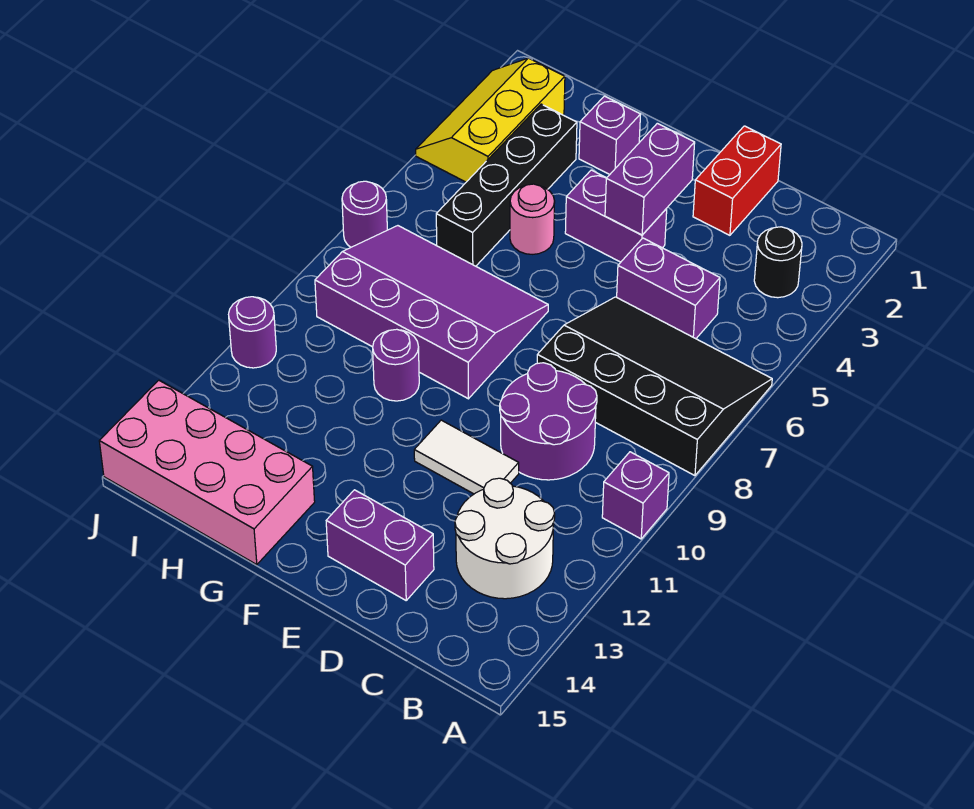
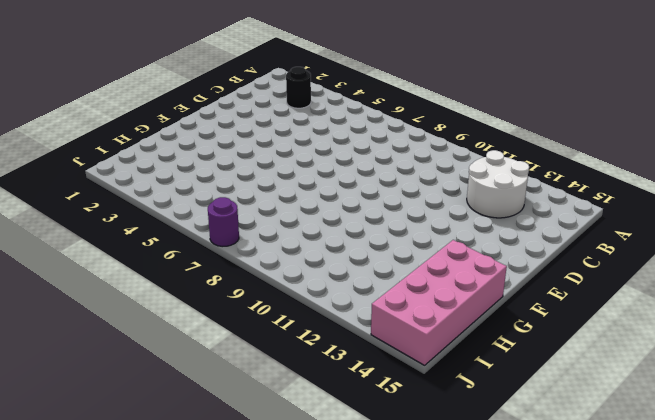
none -> black 3x4 slope [537,297,772,476]
none -> purple 1x1 brick [602,452,669,539]
none -> purple 1x2 brick [617,238,720,339]

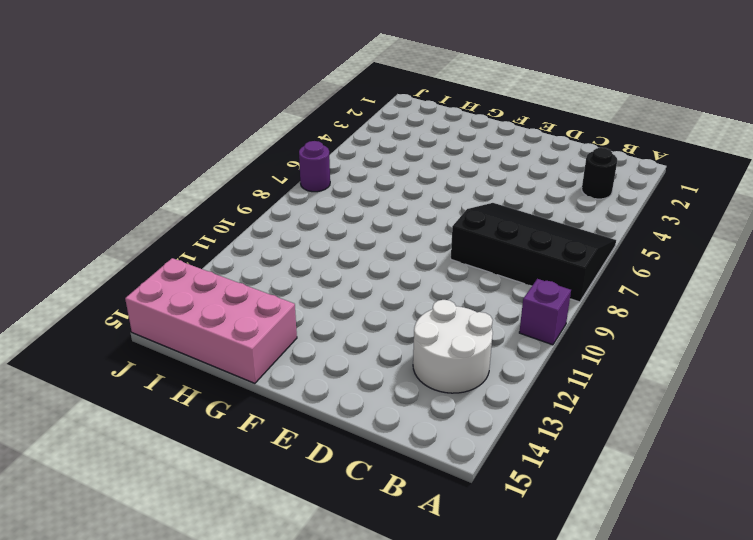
none -> purple 1x2 brick [617,238,720,339]
none -> purple 2x2 round brick [500,363,597,480]
none -> red 1x2 brick [693,126,781,235]

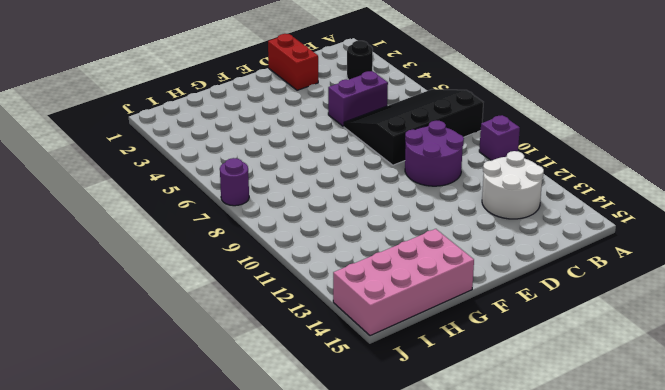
none -> white 1x2 tile [414,420,519,494]
none -> purple 1x2 brick [326,490,434,600]
none -> purple 1x2 brick [565,170,667,262]

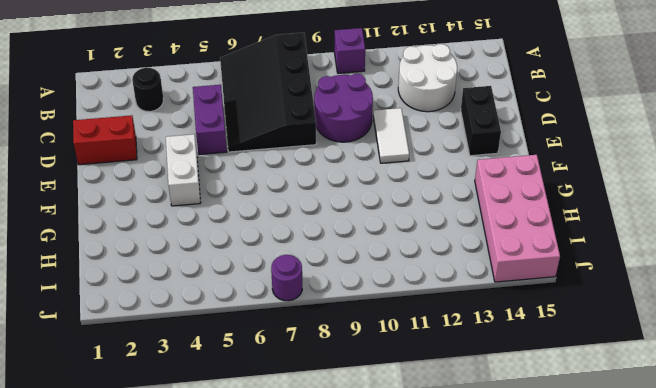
black 1x2 brick [461,86,501,156] -> purple 1x2 brick [326,490,434,600]
white 1x2 brick [166,134,200,206] -> purple 1x2 brick [565,170,667,262]
none -> purple 3x4 slope [315,226,548,399]
none -> purple 1x1 brick [579,96,641,174]
none -> pink 1x1 round brick [510,184,555,254]

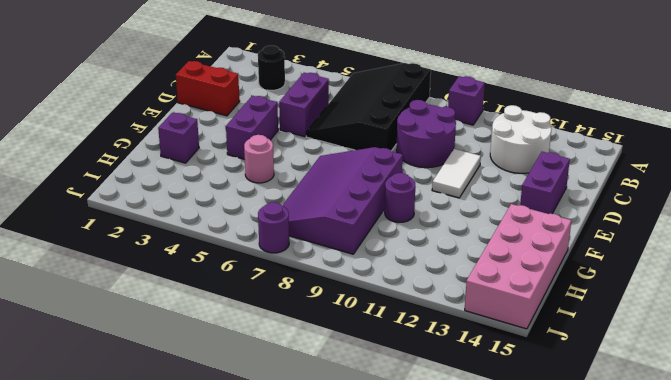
none -> black 1x4 brick [436,104,577,266]
none -> yellow 2x3 slope [416,58,565,182]
none -> purple 1x1 round brick [229,297,276,368]

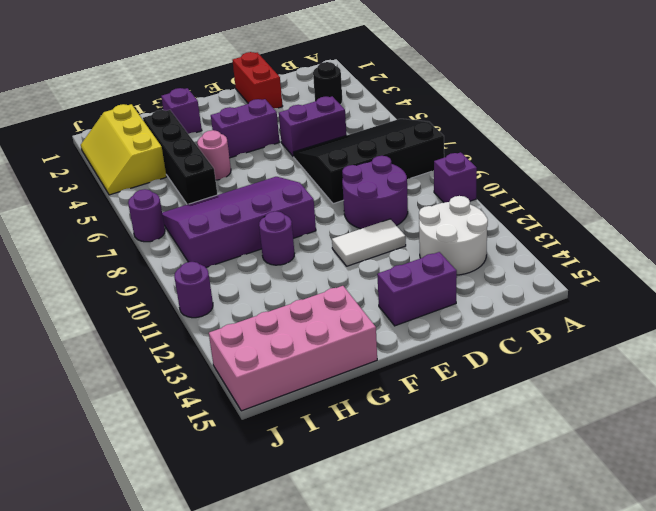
none -> purple 1x2 brick [605,123,695,235]

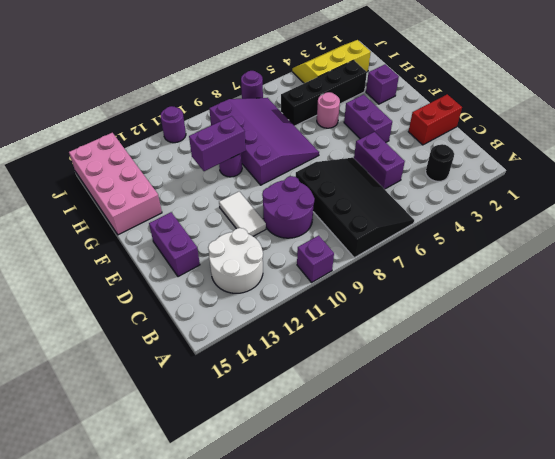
purple 1x2 brick [189,116,246,171] -> purple 1x2 brick moved to [605,123,695,235]

